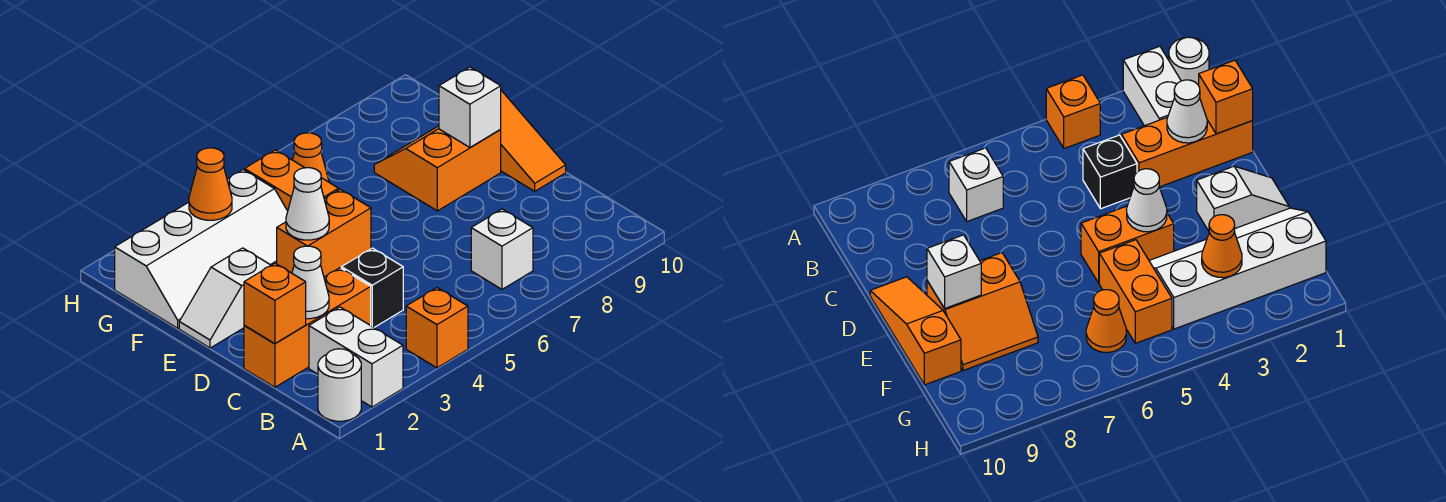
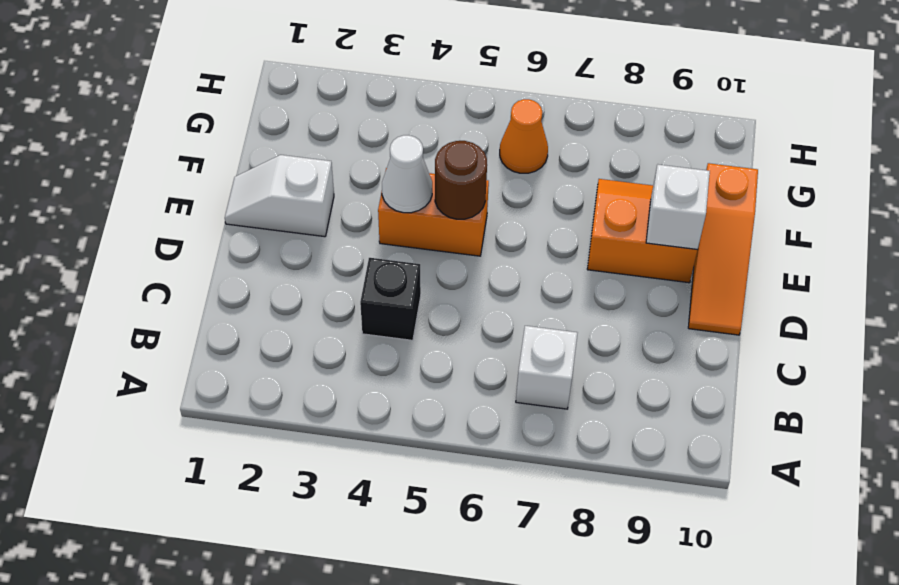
brown 1x1 round brick [435,141,487,219] -> none
none -> white 1x1 round brick [318,349,361,421]
none -> white 1x2 brick [309,307,403,407]
none -> orange 1x1 brick [406,288,468,368]

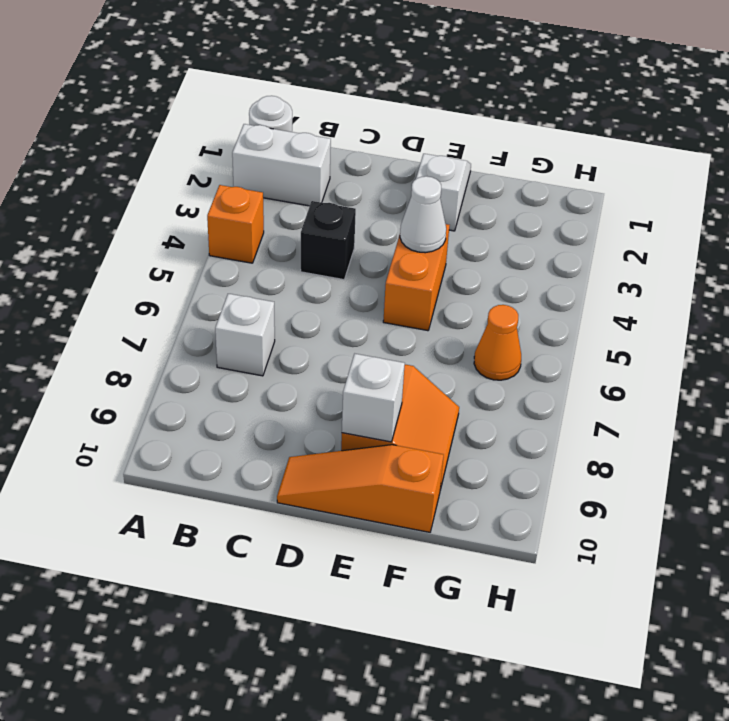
none -> orange 1x3 brick [244,268,371,387]
none -> white 2x4 slope [115,170,288,328]
none -> orange 1x2 brick [245,150,339,211]

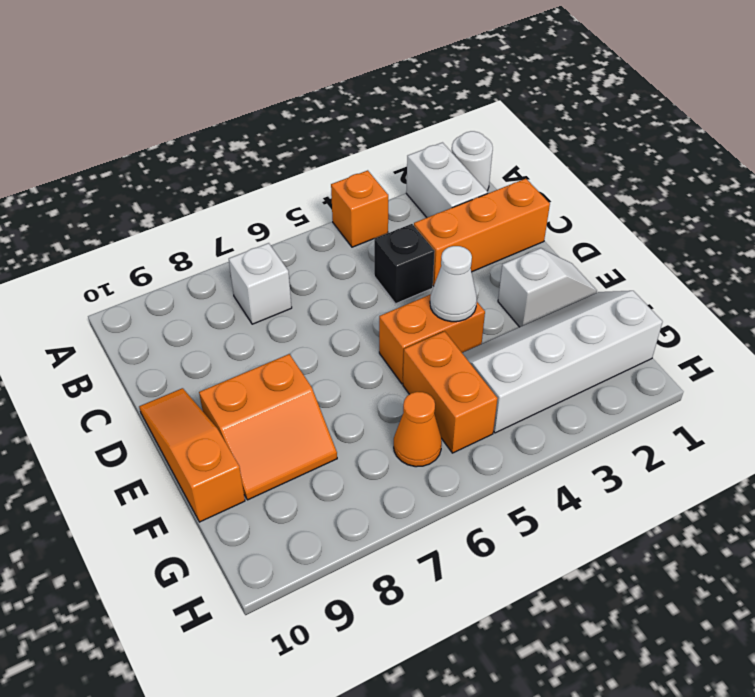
none -> orange 1x1 brick [244,263,306,344]
none -> white 1x1 cone [292,246,329,319]
none -> white 1x1 brick [439,67,501,147]

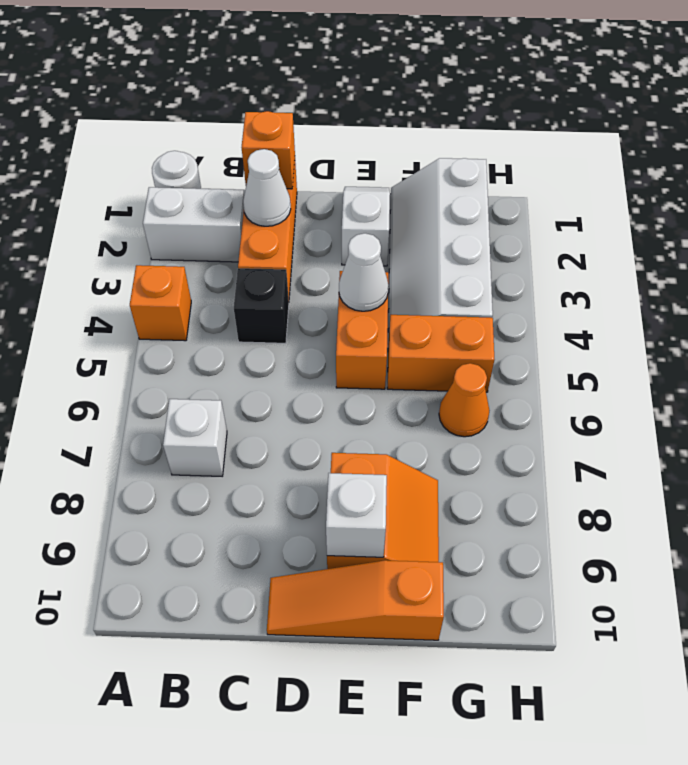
none -> orange 1x1 cone [189,148,232,220]

